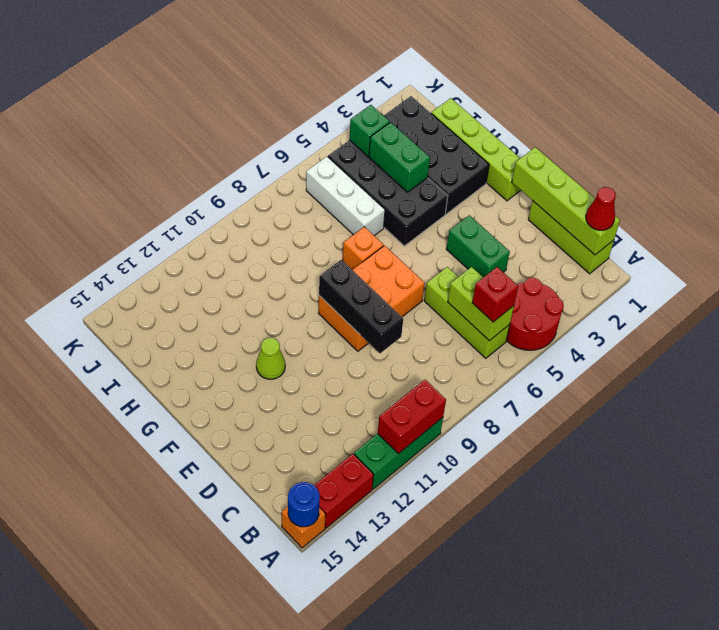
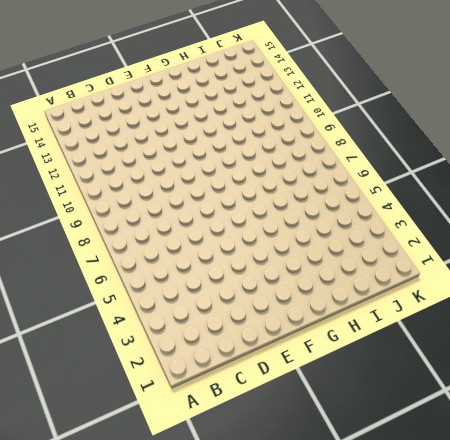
none -> red 2x2 round brick [506,278,564,350]
none -> green 1x3 brick [354,418,443,489]
none -> red 1x2 brick [314,454,374,528]

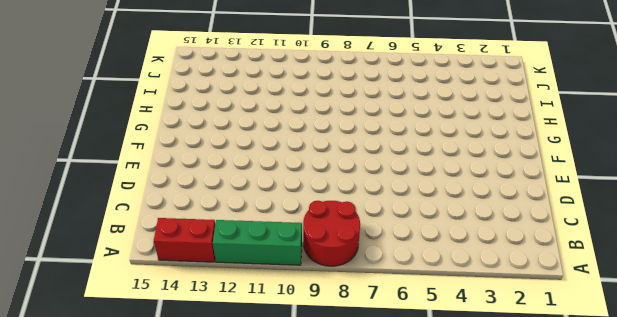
red 2x2 round brick [303,201,360,266] -> red 2x2 round brick moved to [506,278,564,350]
none -> orange 1x1 brick [282,507,326,548]
none -> lime 1x3 brick [528,201,614,274]
none -> lime 1x3 brick [424,267,510,358]

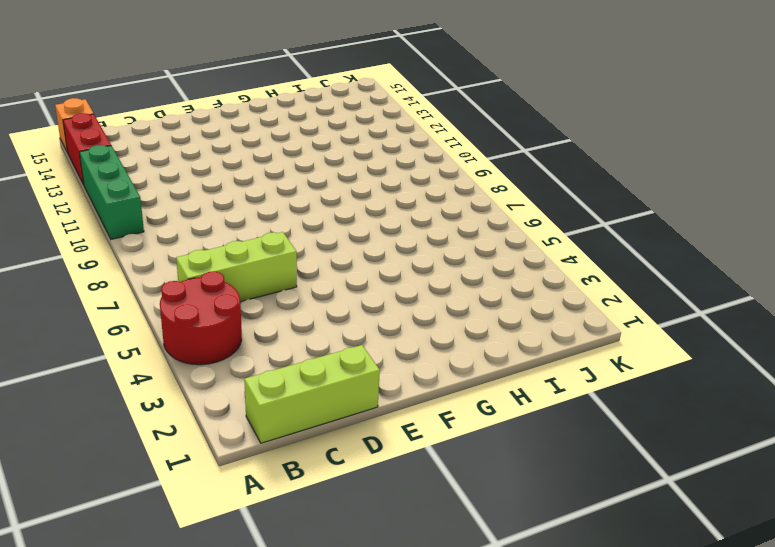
none -> green 1x2 brick [446,215,510,277]
none -> orange 2x3 brick [318,246,425,351]
none -> lime 1x4 brick [431,98,521,201]

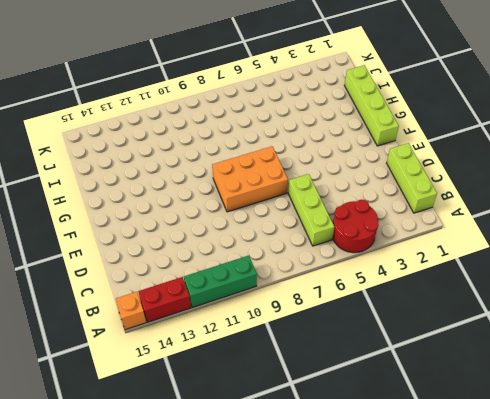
none -> green 1x2 brick [446,215,510,277]
none -> lime 1x1 cone [256,338,285,379]
none -> black 2x4 brick [384,96,489,214]

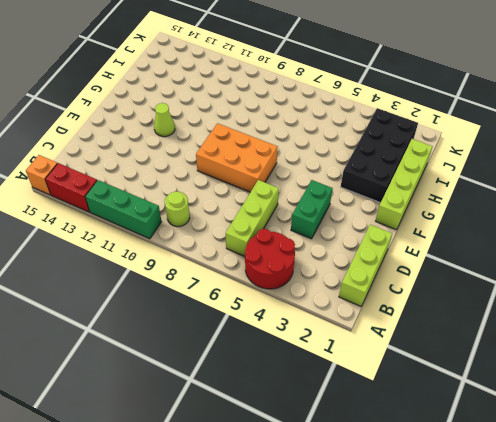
lime 1x1 round brick [165,192,190,227] -> none
none -> black 2x4 brick [328,140,448,246]
none -> orange 1x1 brick [343,227,384,270]
none -> white 1x3 brick [306,157,385,236]

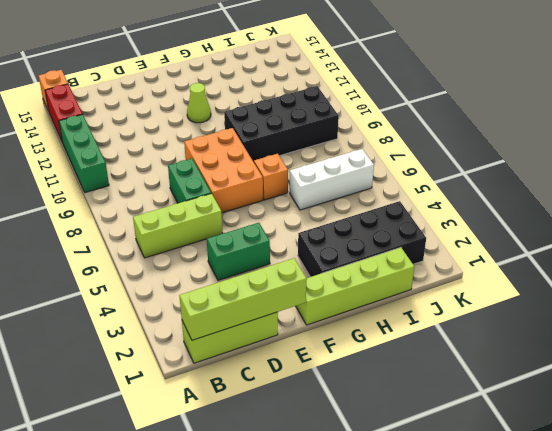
green 1x2 brick [168,159,211,203] -> green 1x2 brick turned to [369,122,430,192]
black 2x4 brick [224,86,339,162] -> black 2x4 brick moved to [328,140,448,246]
none -> red 2x2 round brick [506,278,564,350]
none -> red 1x2 brick [378,380,446,454]
none -> blue 1x1 round brick [288,482,320,527]

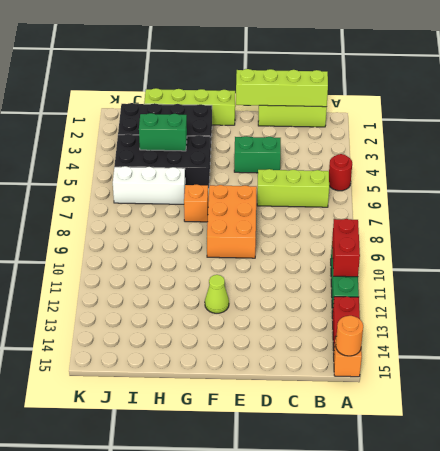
red 1x1 round brick [329,154,352,191] -> red 2x2 round brick [506,278,564,350]
orange 1x1 round brick [336,316,363,356] -> blue 1x1 round brick [288,482,320,527]
none -> lime 1x2 brick [448,267,514,341]
none -> black 1x3 brick [319,260,403,353]
none -> green 1x1 brick [349,105,390,156]

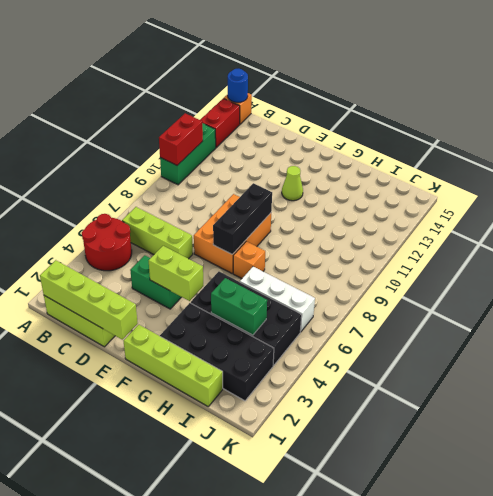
lime 1x2 brick [149,246,204,301] -> lime 1x2 brick moved to [448,267,514,341]
black 1x3 brick [213,183,272,254] -> black 1x3 brick turned to [319,260,403,353]
none -> green 1x1 brick [349,105,390,156]
none -> red 1x1 cone [586,187,616,230]
none -> red 1x1 brick [472,267,518,322]

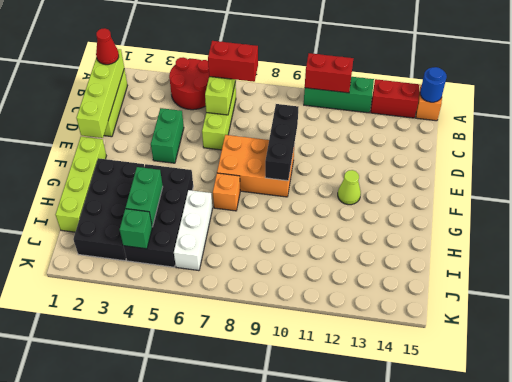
red 1x2 brick [208,41,258,82] -> red 1x1 brick [472,267,518,322]

